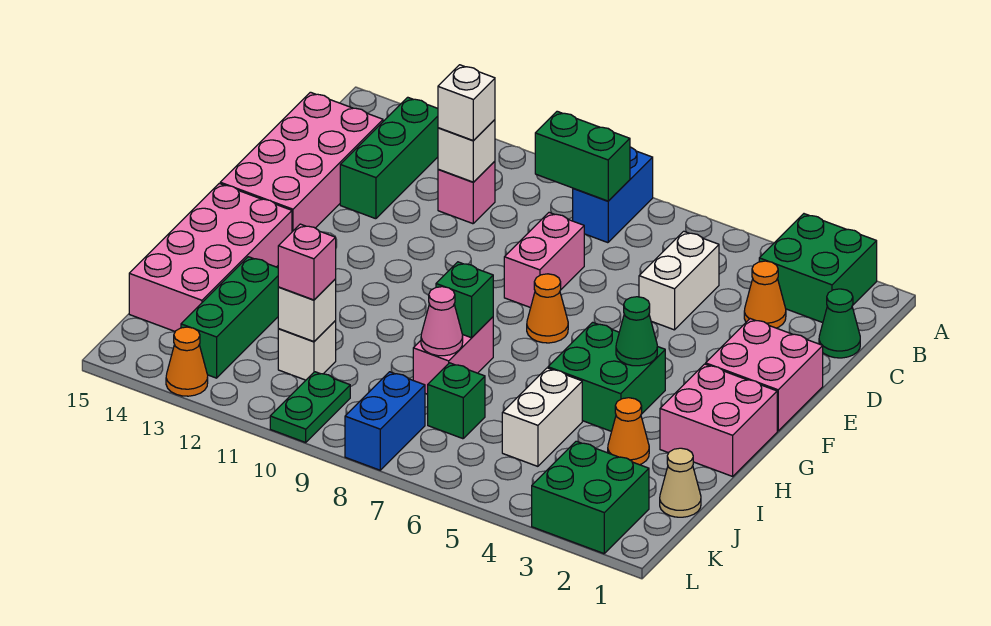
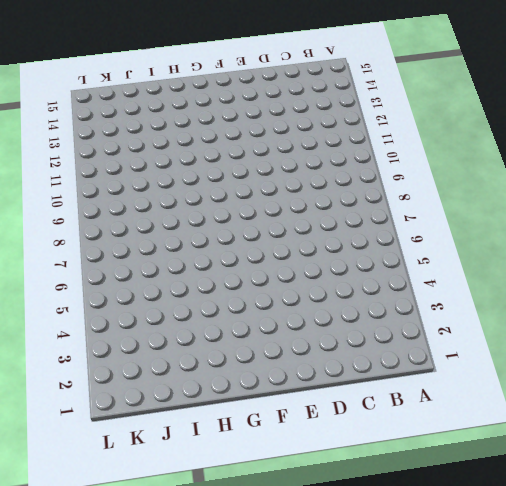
none -> green 2x2 brick [759,214,877,323]
none -> blue 1x2 brick [573,147,653,243]
none -> green 1x3 brick [340,97,438,219]
none -> green 1x1 cone [819,289,860,358]

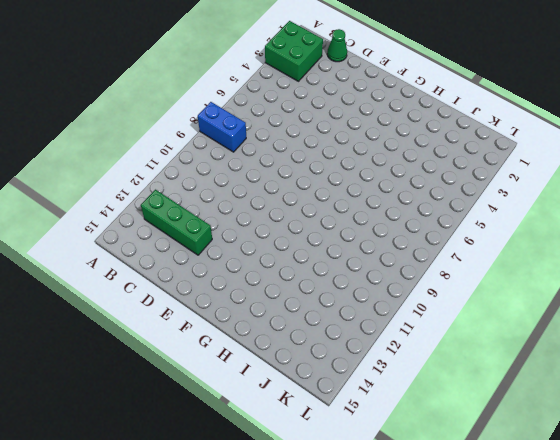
none -> orange 1x1 cone [744,261,786,328]
none -> white 1x2 brick [639,231,719,330]
none -> pink 1x1 brick [438,161,495,224]
none -> pink 2x4 brick [220,92,383,232]

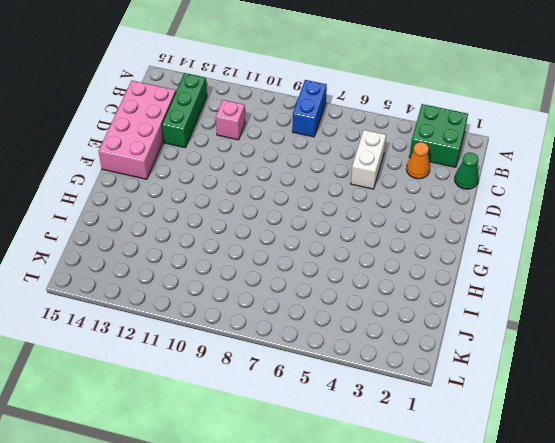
none -> pink 1x2 brick [504,213,584,308]
none -> pink 2x2 brick [706,319,823,431]
none -> orange 1x1 cone [527,274,568,343]
none -> pink 2x2 brick [660,364,777,476]

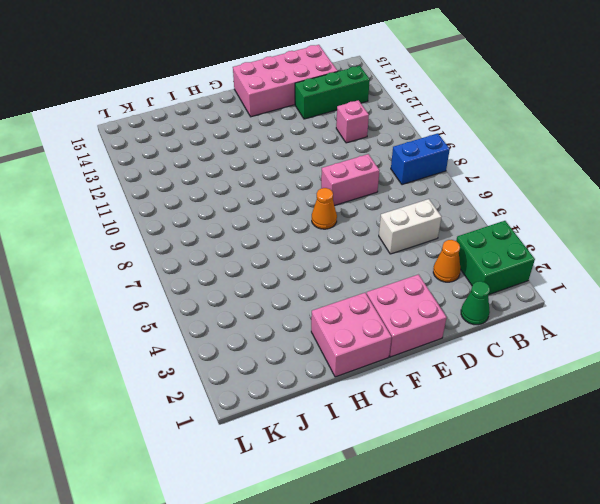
none -> green 2x2 brick [548,322,665,432]
none -> pink 2x4 brick [129,183,292,331]
none -> pink 1x2 brick [413,317,493,394]
none -> orange 1x1 cone [608,398,649,465]

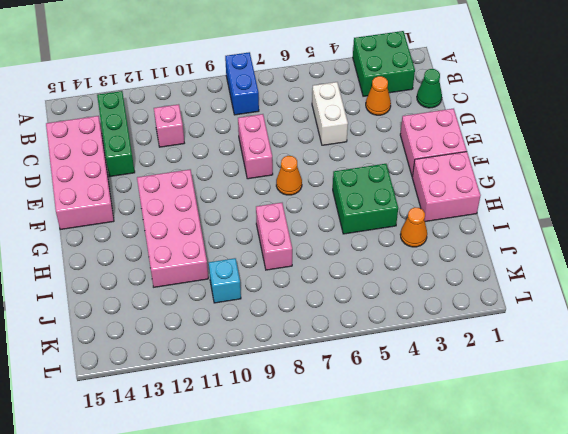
pink 2x4 brick [137,170,208,287] -> pink 2x4 brick moved to [129,183,292,331]
cyan 1x1 brick [209,258,241,303] -> none
none -> white 1x2 brick [502,368,582,466]
none -> green 1x3 brick [181,257,278,378]
none -> tan 1x1 cone [660,448,701,517]
none -> green 1x1 brick [428,363,485,439]

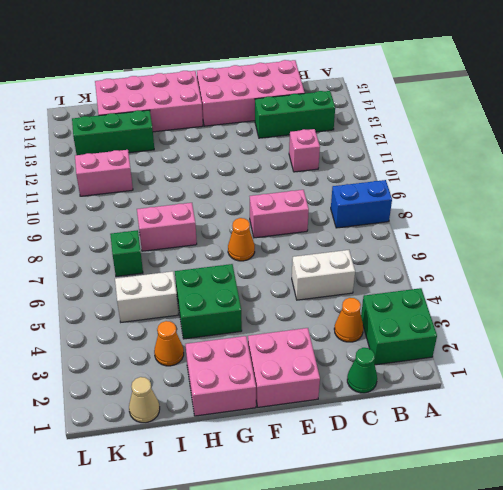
pink 1x2 brick [75,150,133,196] -> white 1x1 brick [278,321,336,380]
none -> green 2x2 brick [532,441,649,554]
none -> blue 1x2 brick [345,372,425,470]
none -> green 1x2 plate [270,372,350,442]
none -> orange 1x1 cone [166,327,208,396]

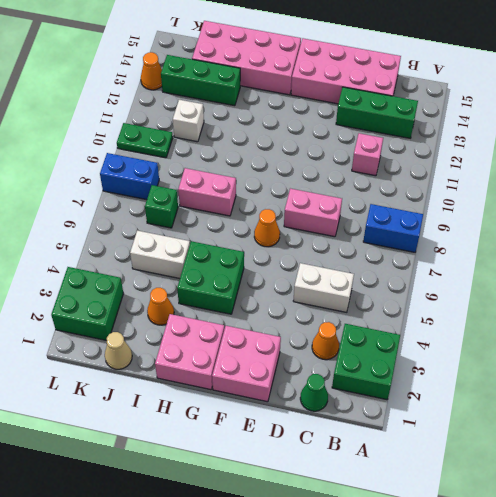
none -> green 1x2 brick [535,111,630,201]
none -> white 1x1 brick [438,120,495,182]
none -> green 1x1 cone [616,297,657,366]
none -> green 1x1 brick [436,262,493,338]

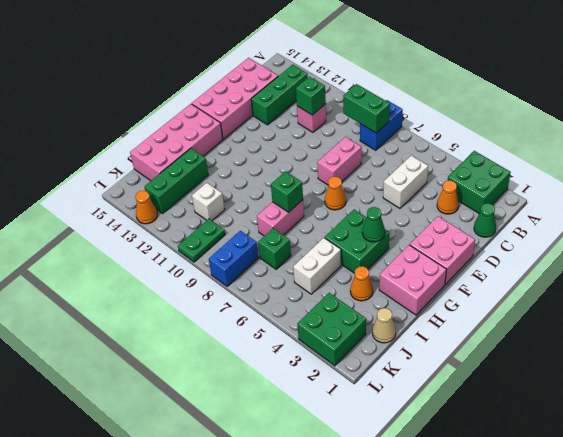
green 1x1 brick [296,77,326,115] -> white 1x1 brick [438,120,495,182]
none -> pink 1x1 cone [421,287,463,356]
none -> white 1x1 brick [278,279,336,341]
none -> white 1x1 brick [438,65,495,141]
none -> pink 1x1 brick [278,224,336,300]

